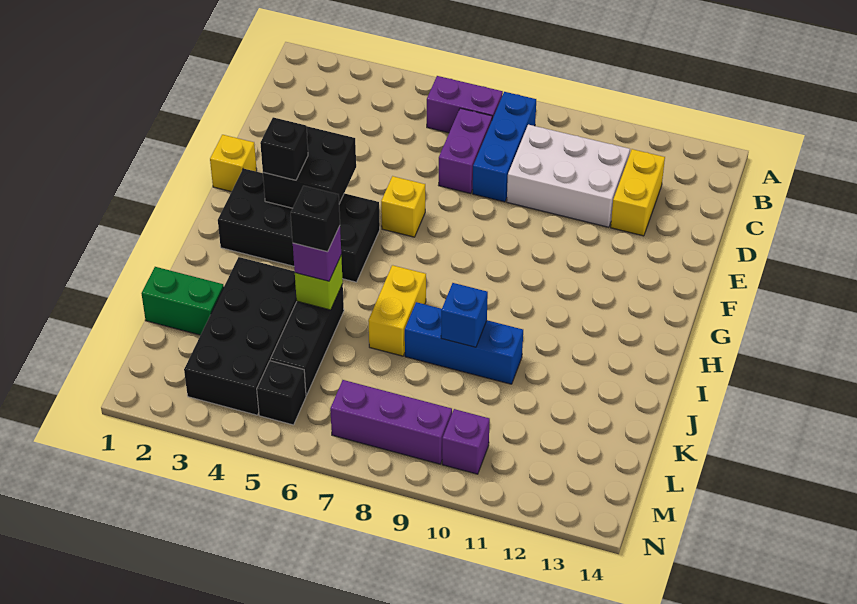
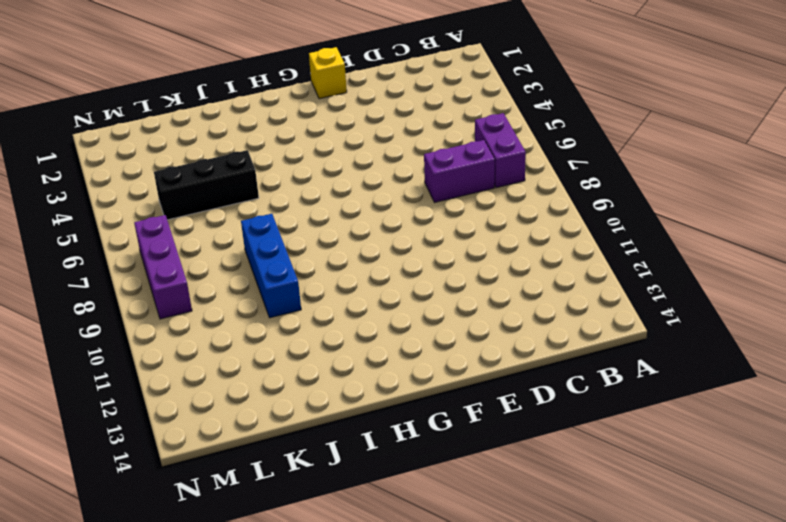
none -> blue 1x3 brick [473,92,536,202]
none -> white 2x3 brick [507,125,630,227]
none -> yellow 1x2 brick [611,149,665,236]

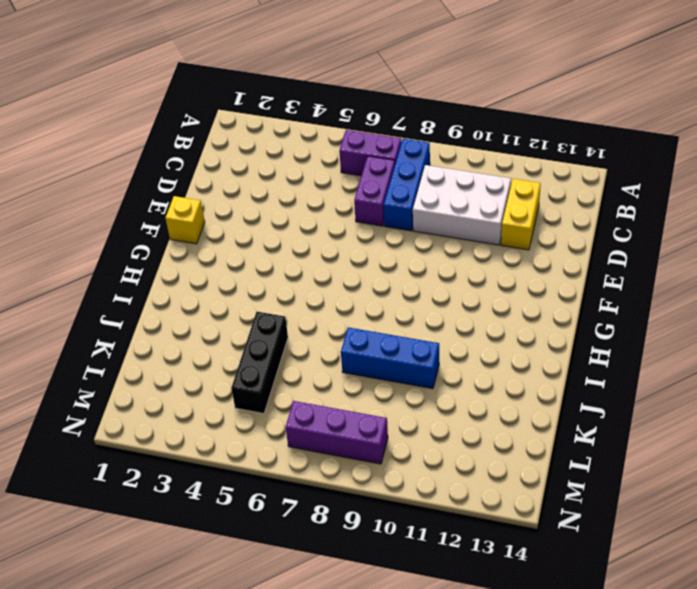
none -> yellow 1x1 brick [381,176,425,237]
none -> black 2x4 brick [218,168,380,282]
none -> yellow 1x2 brick [368,265,426,356]

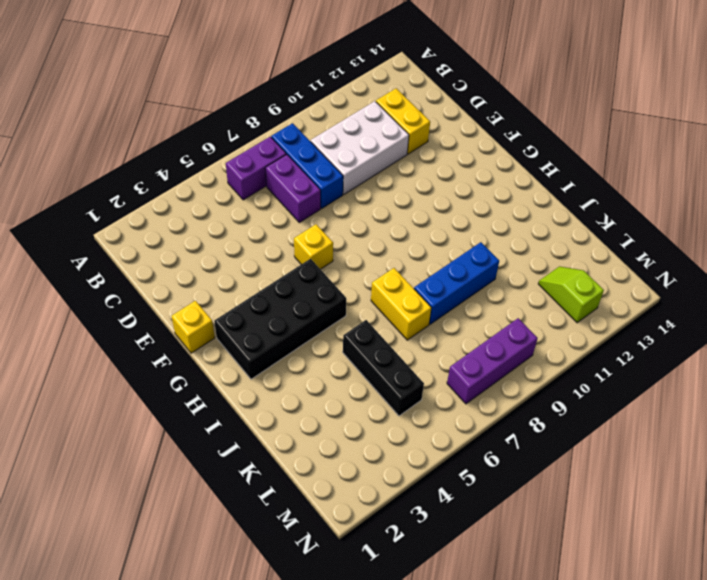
lime 1x2 slope [538,266,604,323] -> none
none -> black 2x4 brick [184,257,297,415]
none -> green 1x2 brick [141,267,224,335]
none -> black 1x1 brick [257,361,306,425]

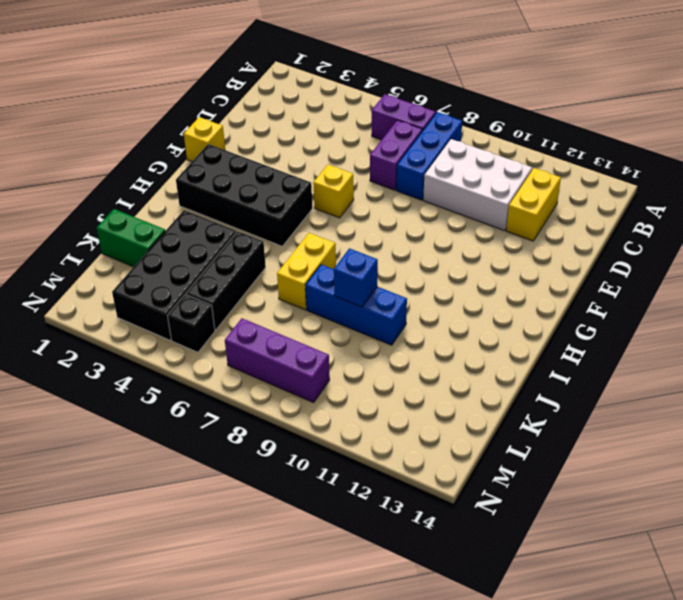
none -> purple 1x1 brick [442,409,490,474]
none -> black 2x2 brick [263,126,356,208]
none -> lime 1x1 brick [295,256,343,310]

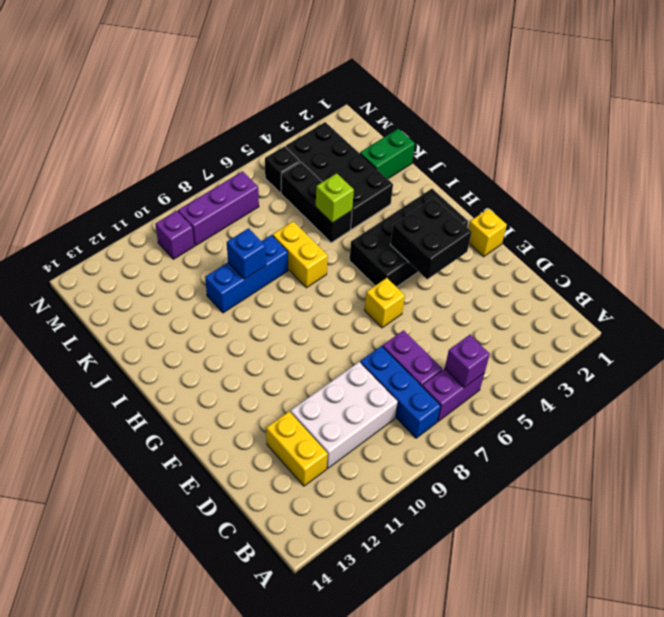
purple 1x1 brick [445,335,490,388] -> purple 1x1 brick moved to [293,226,341,281]
none -> black 1x1 brick [260,117,308,180]
none -> black 1x1 brick [291,186,340,252]

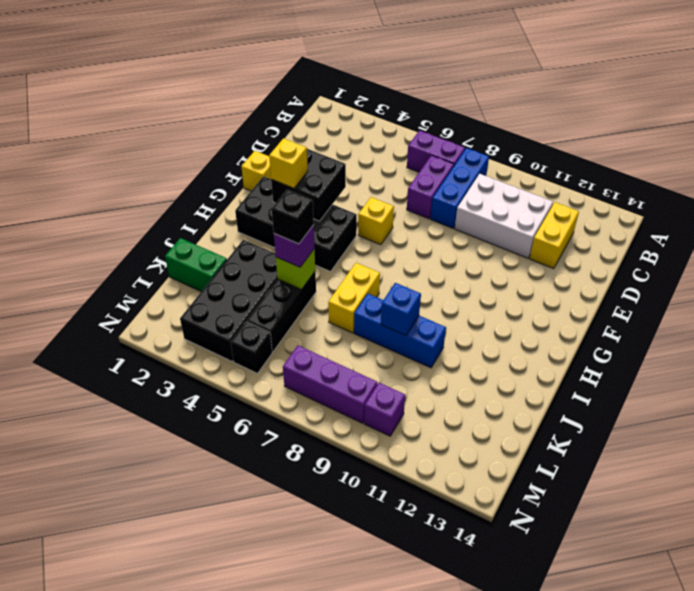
yellow 1x1 brick [269,138,308,188] -> black 1x1 brick [260,117,308,180]

